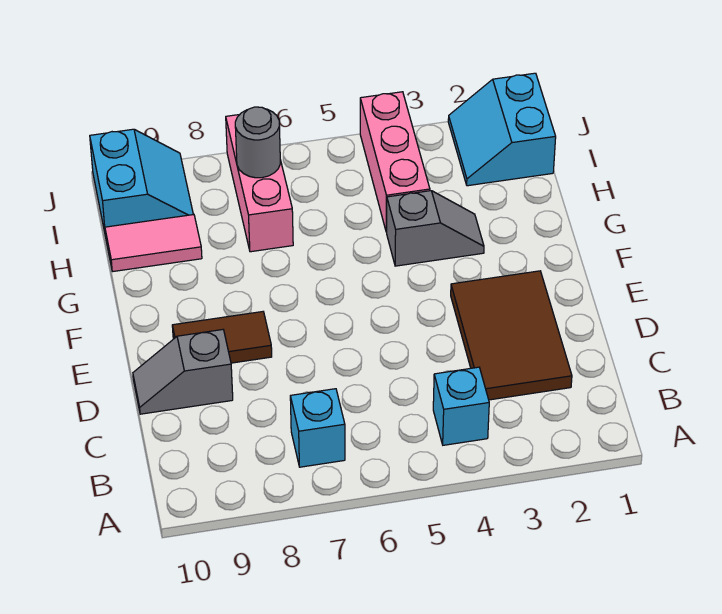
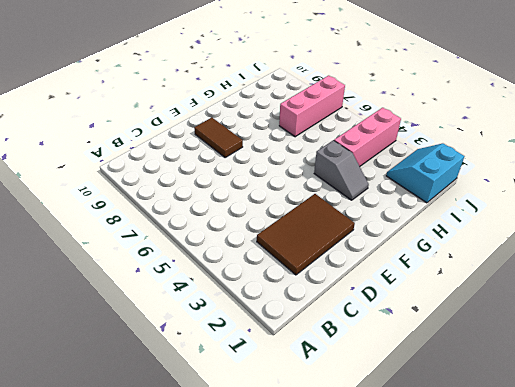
none -> cyan 1x1 brick [433,367,489,445]
none -> cyan 1x1 brick [290,389,345,467]
none -> grey 1x2 slope [133,330,233,414]

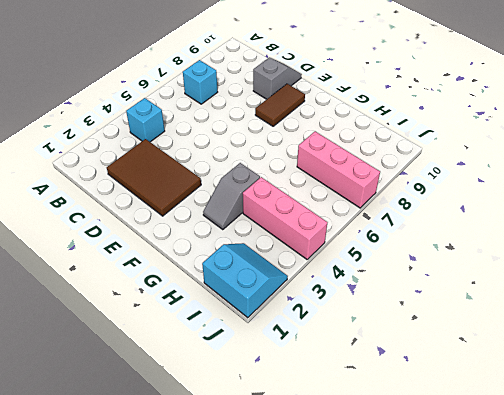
none -> pink 1x2 tile [105,215,202,272]
none -> cyan 2x2 slope [90,129,193,236]
none -> grey 1x1 round brick [235,107,280,178]

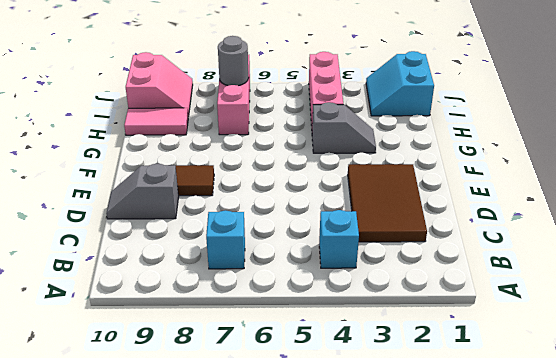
pink 2x2 slope [126,52,193,117] -> cyan 2x2 slope [90,129,193,236]

